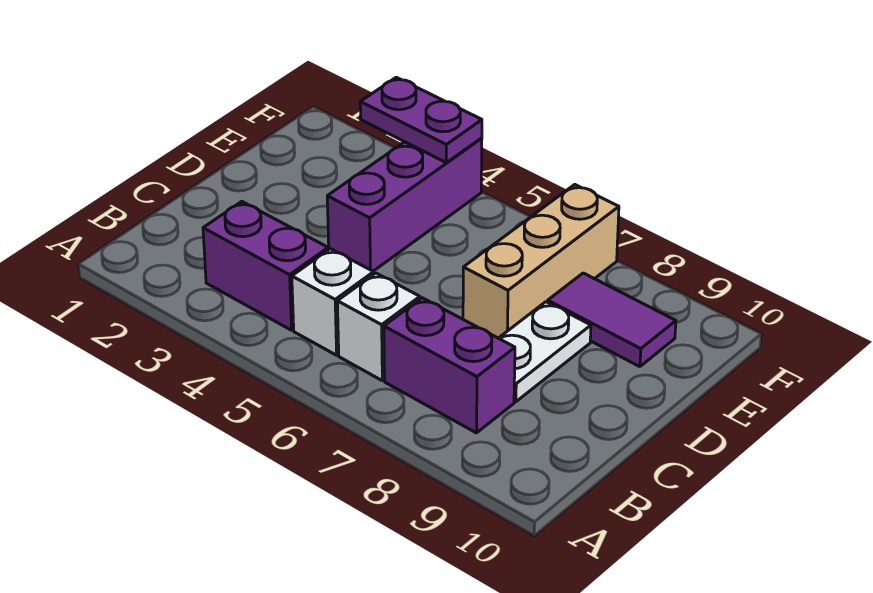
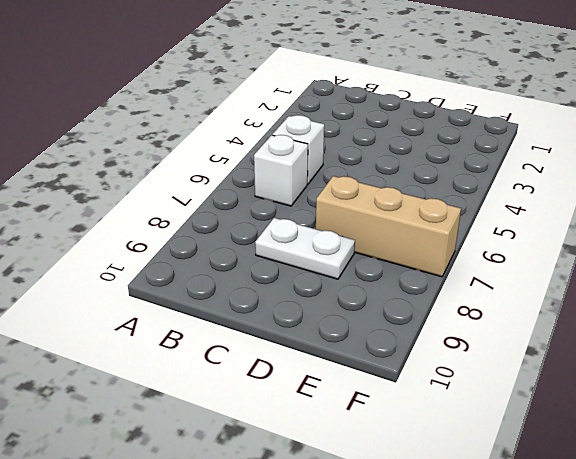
none -> purple 1x2 brick [203,201,328,330]
none -> purple 1x2 brick [384,298,515,433]

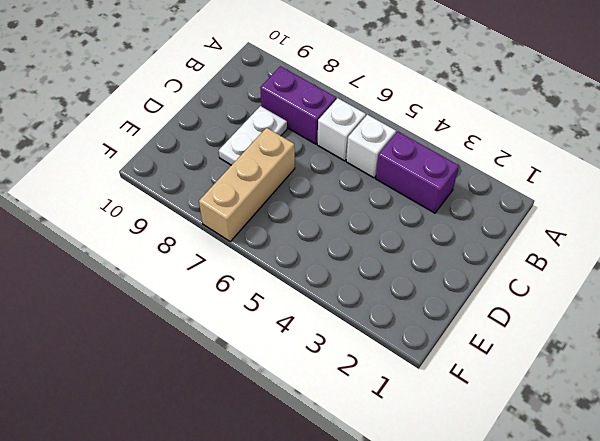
none -> purple 1x3 brick [327,138,482,271]
none -> purple 1x2 tile [548,273,676,367]

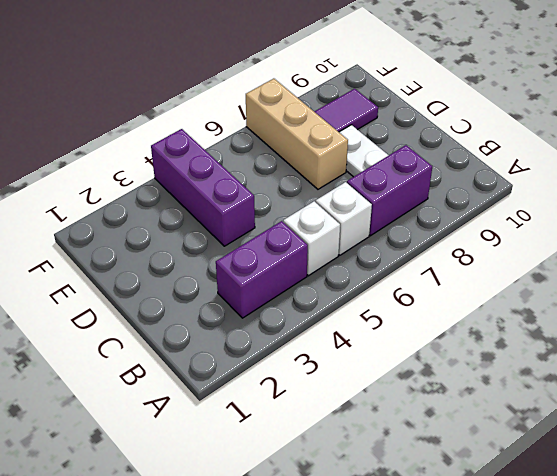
none -> purple 1x2 plate [360,77,482,163]

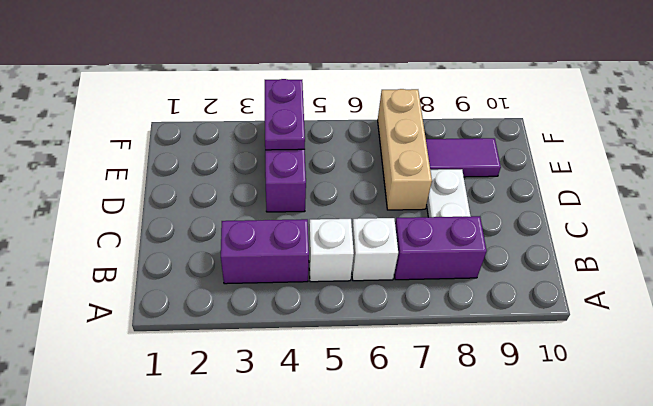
purple 1x2 plate [265,79,305,150] -> purple 1x2 plate turned to [360,77,482,163]

